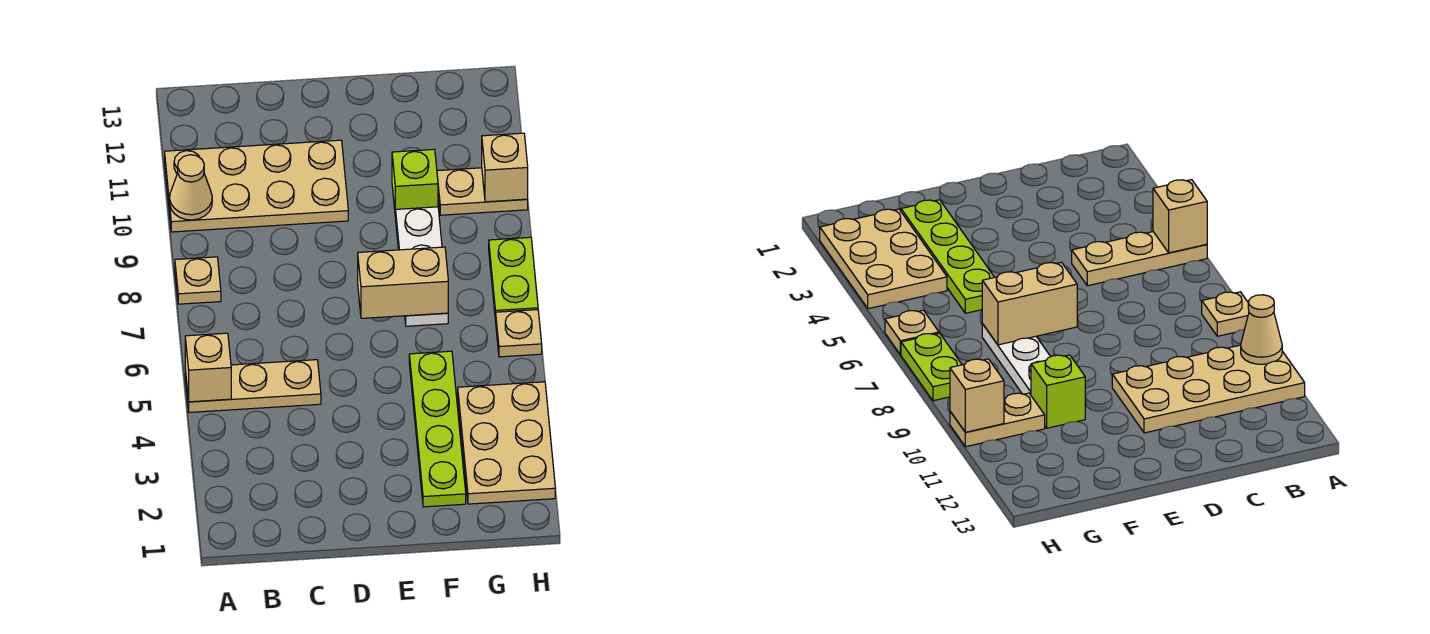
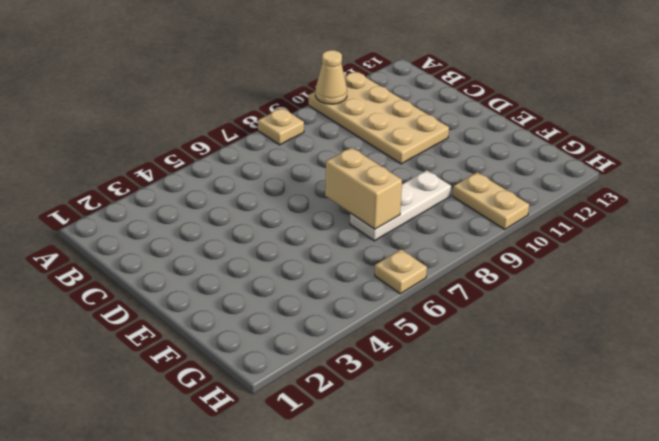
none -> tan 1x3 plate [185,360,321,412]
none -> lime 1x4 plate [409,351,466,507]
none -> lime 1x1 brick [392,149,438,218]

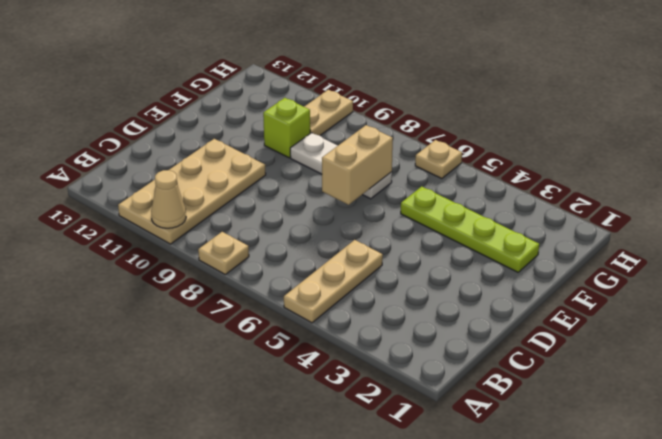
none -> tan 2x3 plate [458,382,555,504]
none -> lime 1x2 plate [489,237,538,320]
none -> tan 1x1 brick [185,333,231,402]

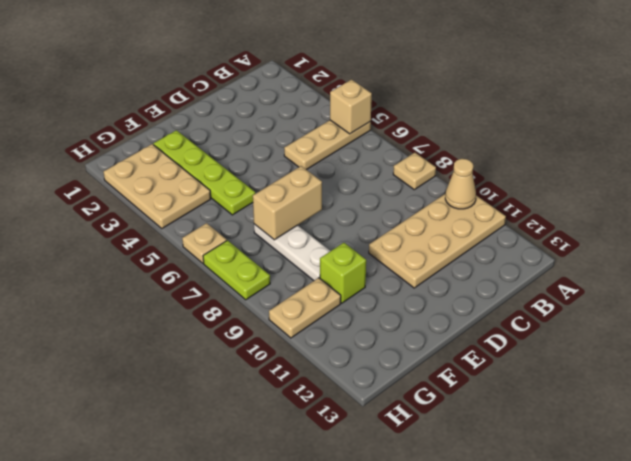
none -> tan 1x1 brick [482,133,528,202]

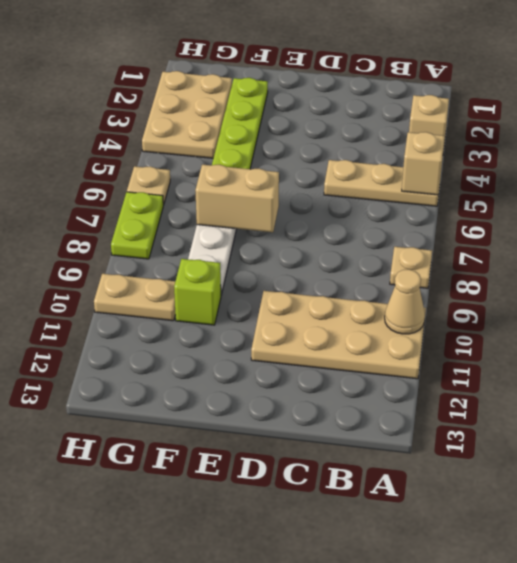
tan 1x1 brick [409,95,449,152] -> tan 1x1 brick moved to [482,133,528,202]

